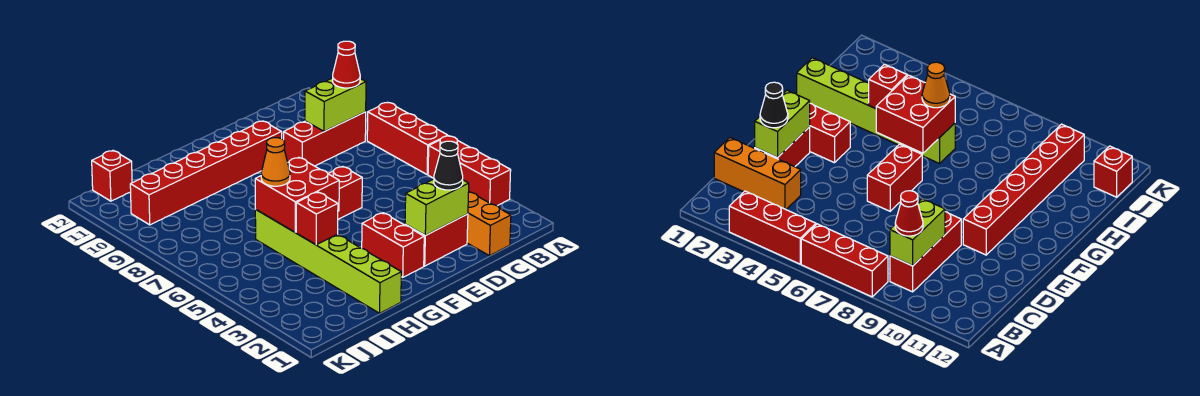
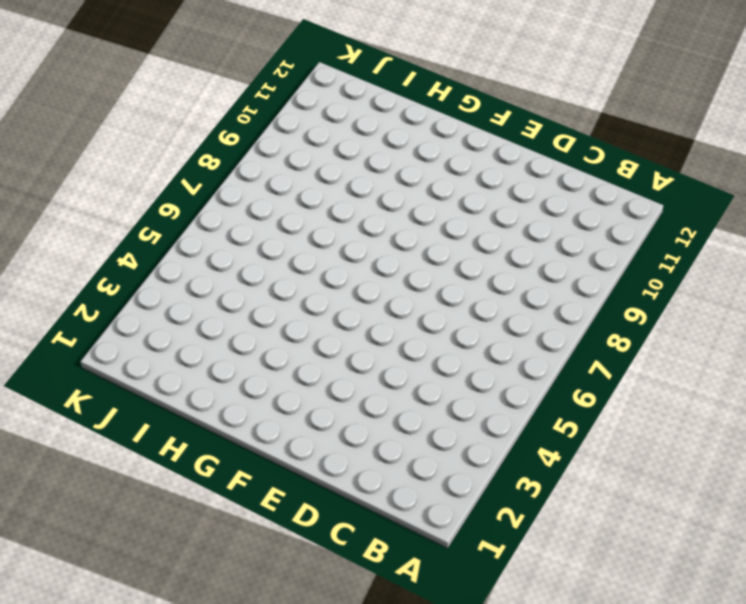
none -> red 1x3 brick [428,136,511,206]
none -> red 1x3 brick [367,102,448,175]
none -> red 1x3 brick [284,112,366,166]

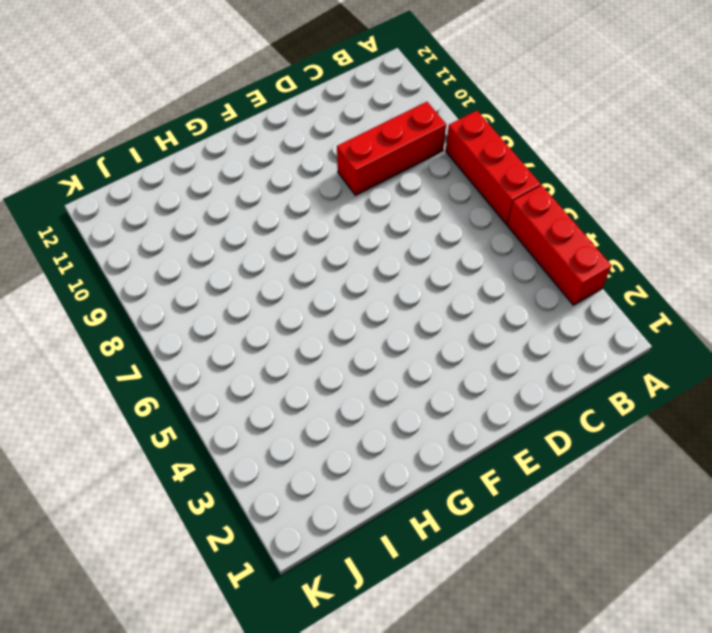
none -> orange 1x3 brick [467,192,511,256]
none -> red 1x2 brick [405,214,468,266]
none -> red 1x2 brick [328,167,362,219]

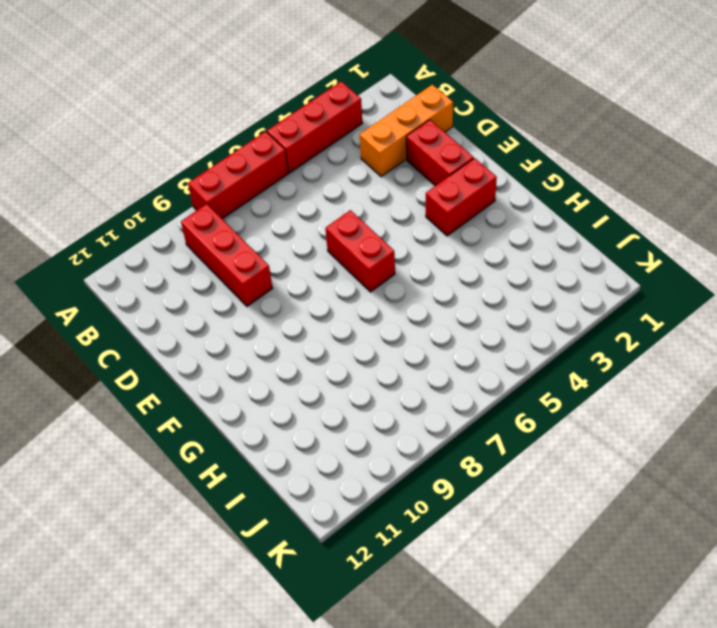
none -> red 1x6 brick [130,121,282,225]
none -> lime 1x6 brick [255,209,401,313]
none -> red 1x1 brick [92,150,132,201]

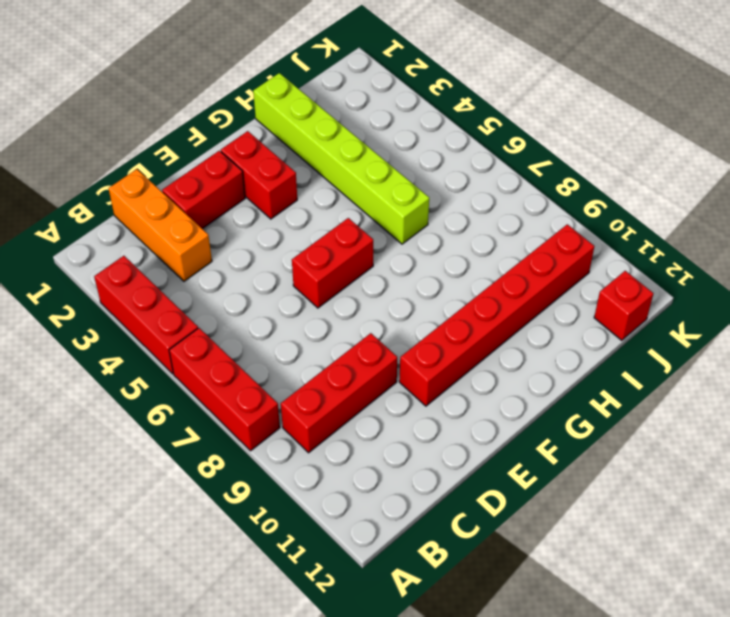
none -> lime 1x2 brick [305,78,366,132]
none -> lime 1x2 brick [405,179,469,235]
none -> red 2x2 brick [255,157,339,232]

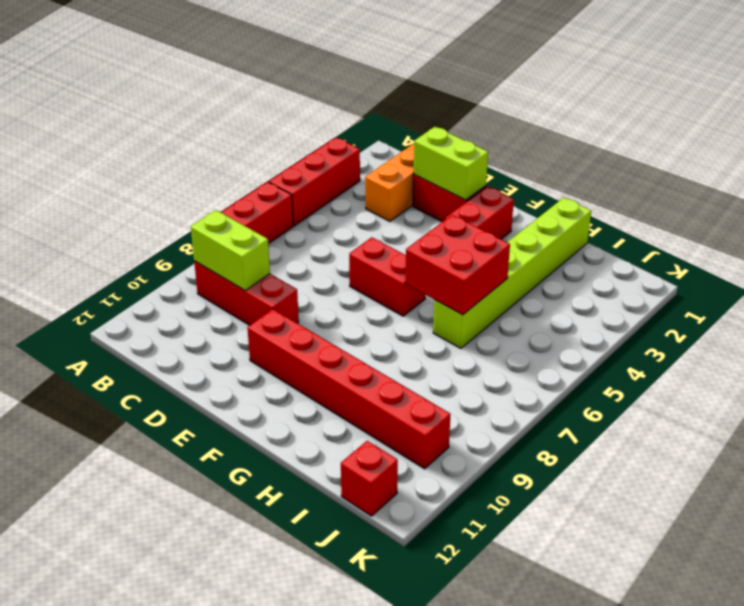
none -> red 1x1 brick [296,192,338,245]
none -> red 1x1 cone [333,41,360,88]
none -> black 1x1 cone [434,141,463,190]

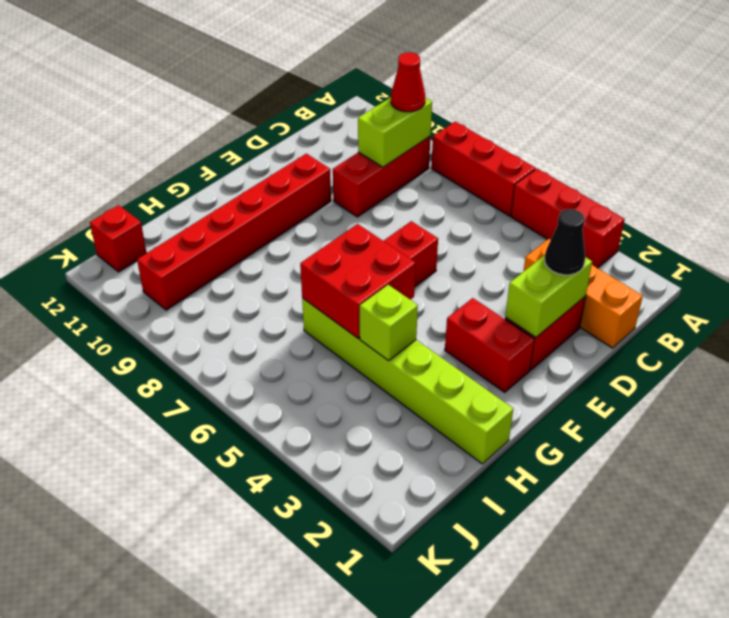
lime 1x1 brick [360,285,418,361] -> red 1x1 brick [296,192,338,245]
none -> orange 1x1 cone [261,138,290,186]

